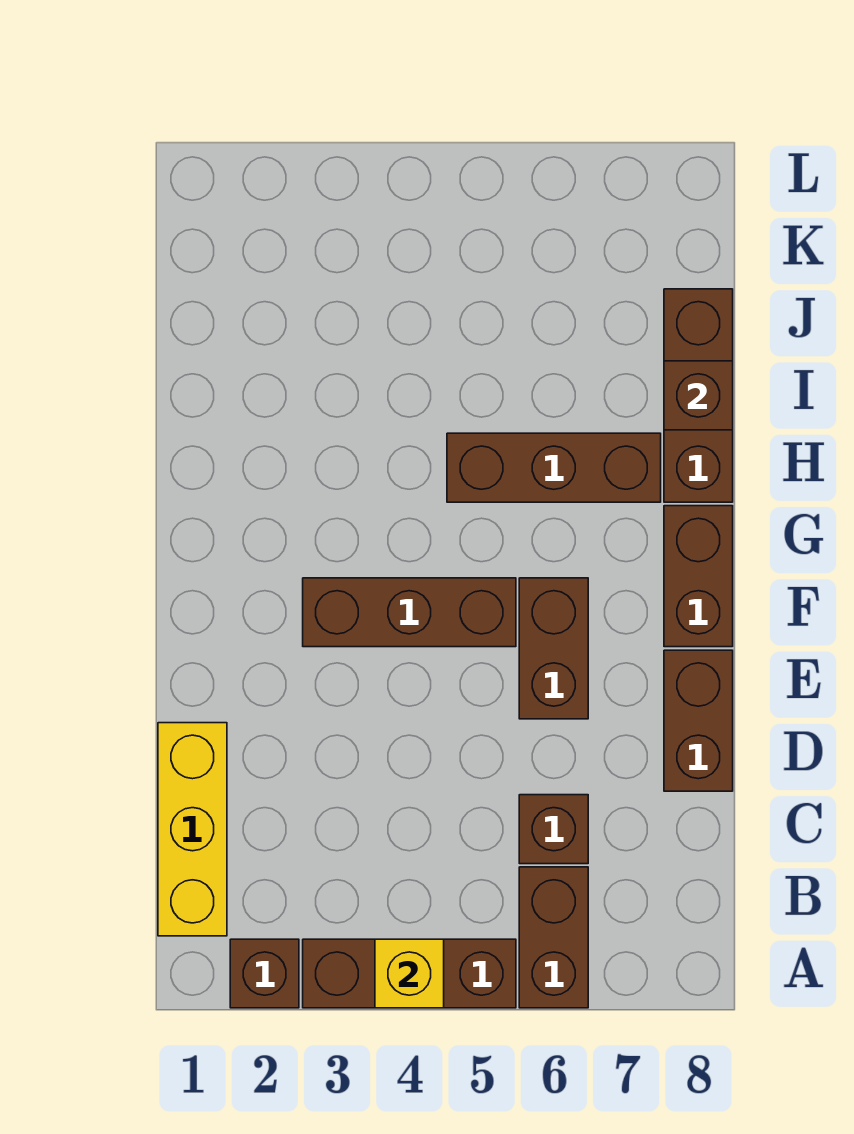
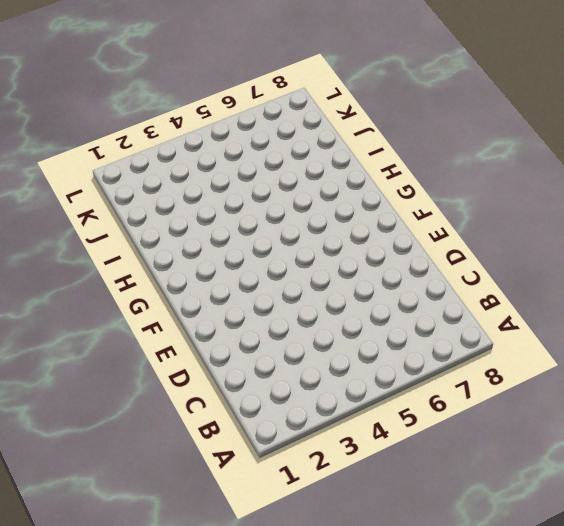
none -> brown 1x1 brick [230,939,299,1008]
none -> brown 1x3 brick [303,939,516,1008]
none -> brown 1x2 brick [519,867,588,1008]

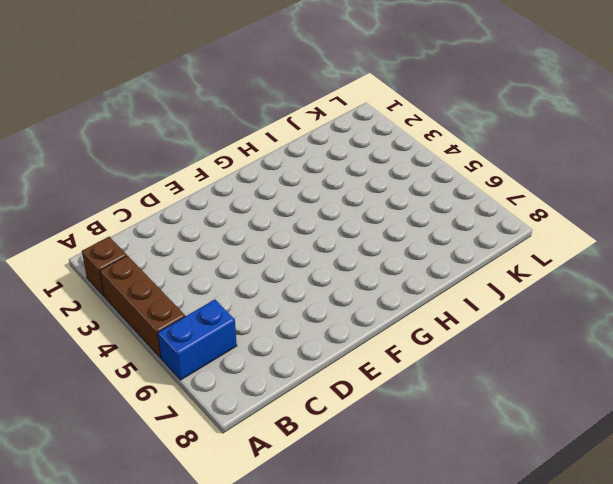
blue 1x2 brick [158,300,237,380] -> brown 1x2 brick [519,867,588,1008]
none -> yellow 1x3 brick [158,723,227,936]
none -> brown 1x1 brick [519,795,588,864]
none -> brown 1x2 brick [664,650,733,791]

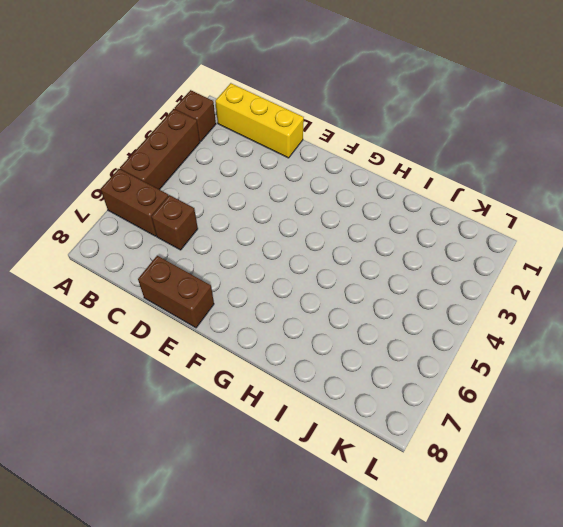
none -> brown 1x2 brick [519,578,588,719]
none -> brown 1x3 brick [303,578,516,647]
none -> brown 1x2 brick [664,506,733,647]

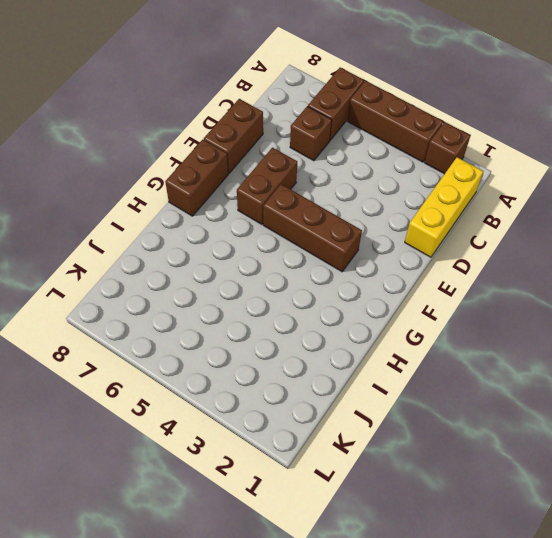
none -> brown 1x3 brick [447,433,661,502]
none -> brown 1x3 brick [664,289,733,502]
none -> yellow 1x1 brick [375,939,444,1008]

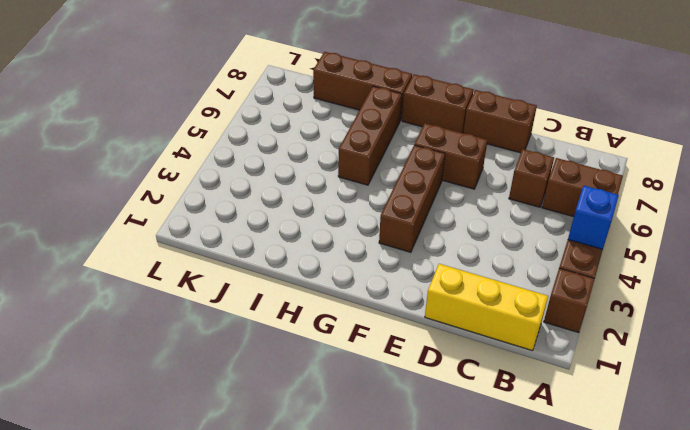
blue 1x1 brick [568,186,619,249] -> yellow 1x1 brick [375,939,444,1008]
none -> brown 1x1 brick [664,361,733,430]

